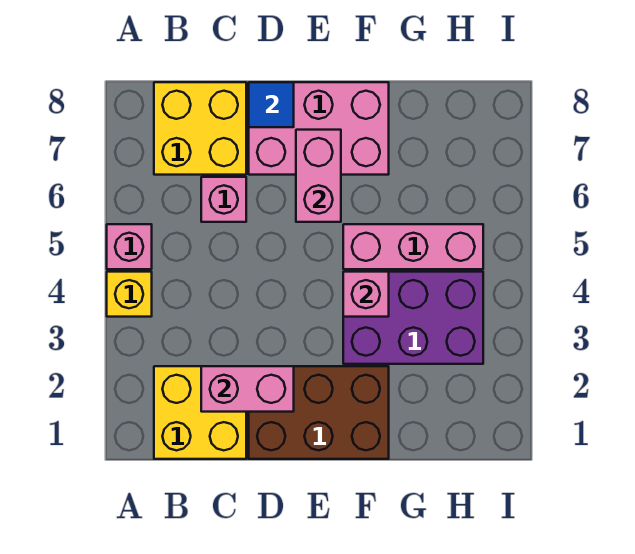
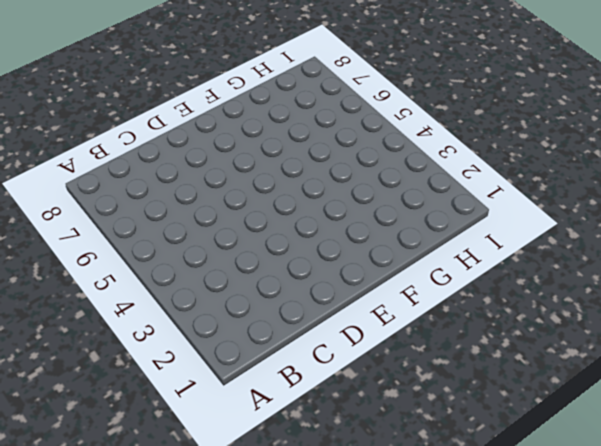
none -> yellow 1x1 brick [107,272,152,317]
none -> pink 1x1 brick [107,224,152,269]
none -> yellow 2x2 brick [154,366,246,459]

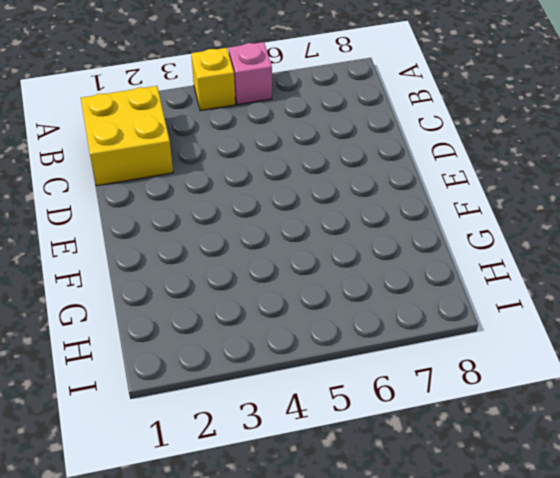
none -> yellow 2x2 brick [154,82,246,175]
none -> pink 1x1 brick [201,177,246,222]
none -> brown 2x3 brick [249,366,389,459]

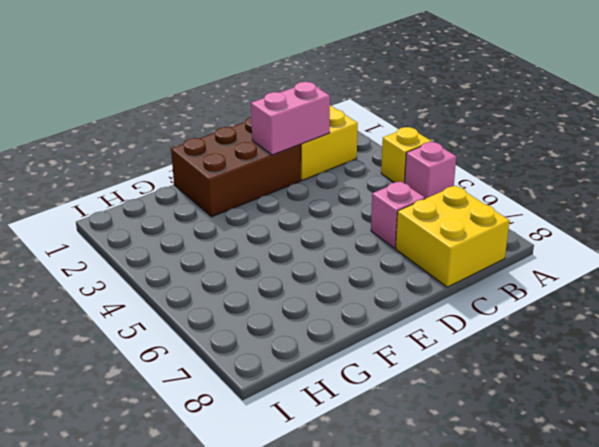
none -> pink 2x3 brick [249,82,389,175]
none -> purple 2x3 brick [343,272,483,364]
none -> pink 1x3 brick [343,224,483,269]

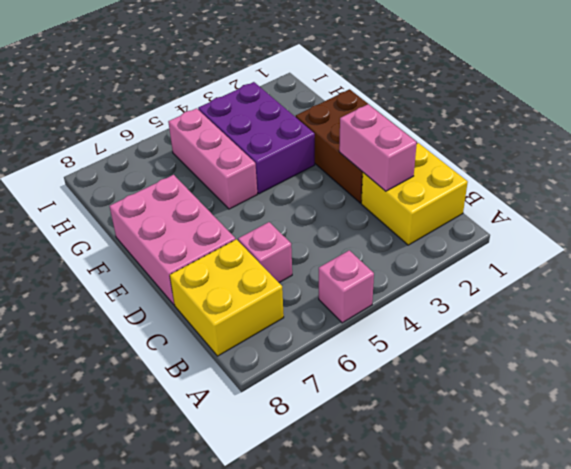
none -> yellow 1x1 brick [107,272,152,317]
none -> blue 1x1 tile [249,82,294,127]
none -> pink 1x2 brick [296,130,341,222]

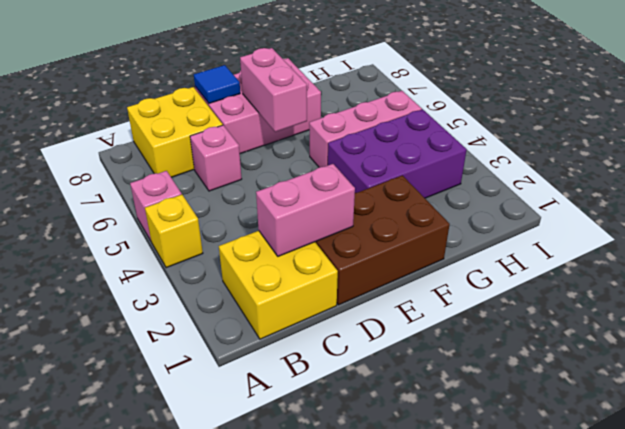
none -> pink 1x1 brick [343,272,389,317]

